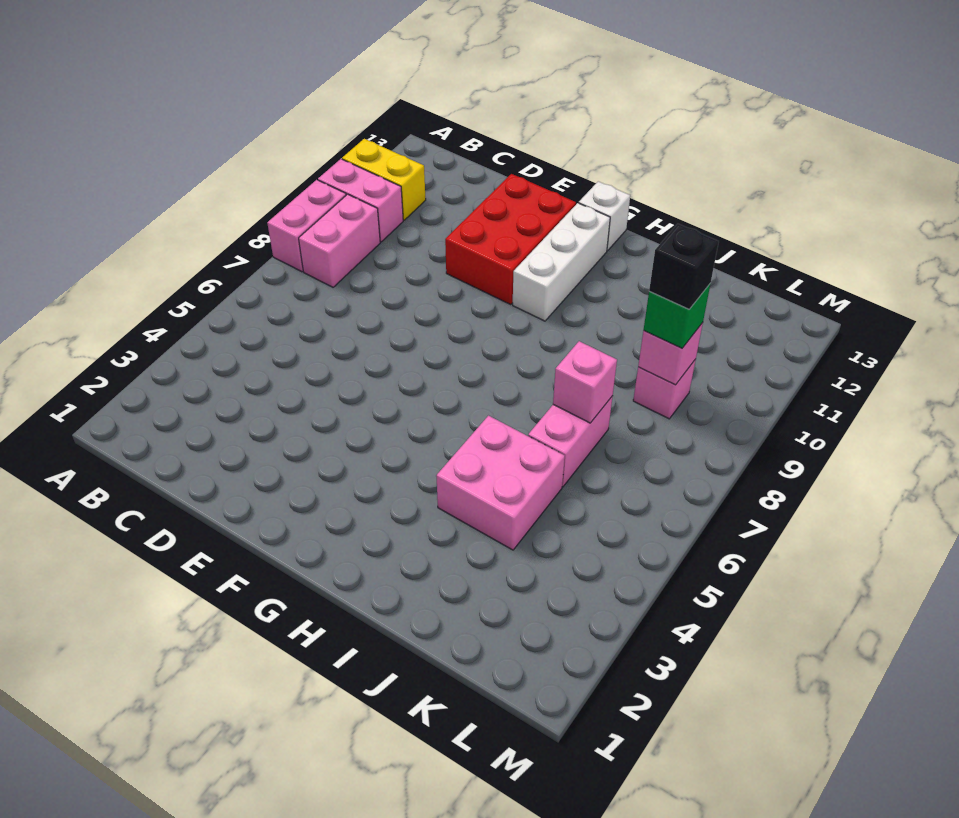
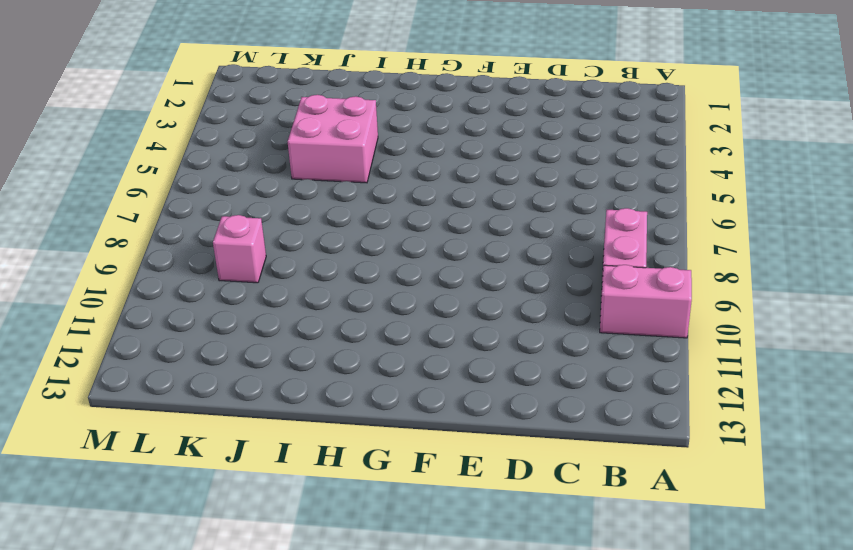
none -> pink 1x2 brick [267,180,346,272]
none -> yellow 1x2 brick [342,139,426,220]
none -> red 2x3 brick [445,174,576,305]

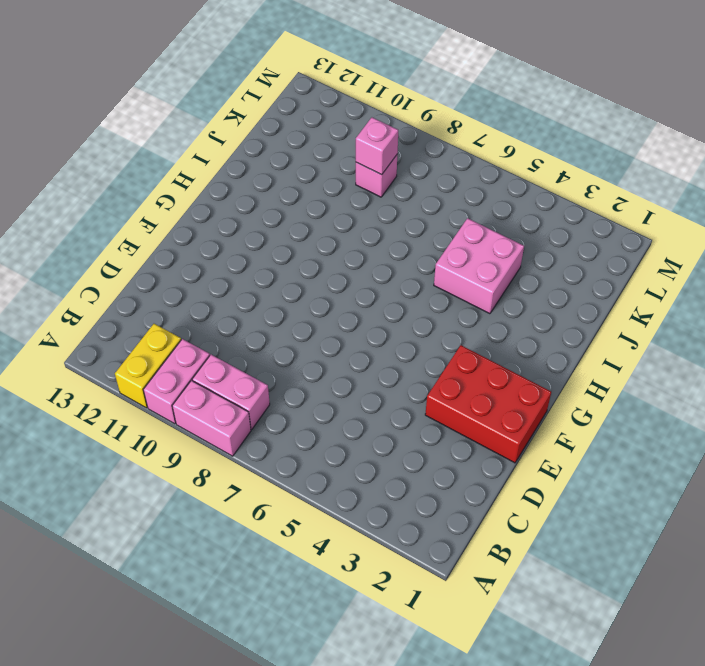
red 2x3 brick [425,345,551,463] -> red 2x3 brick moved to [445,174,576,305]
none -> white 1x3 brick [513,203,610,321]
none -> white 1x1 brick [579,181,630,251]
none -> pink 1x2 brick [528,396,613,487]

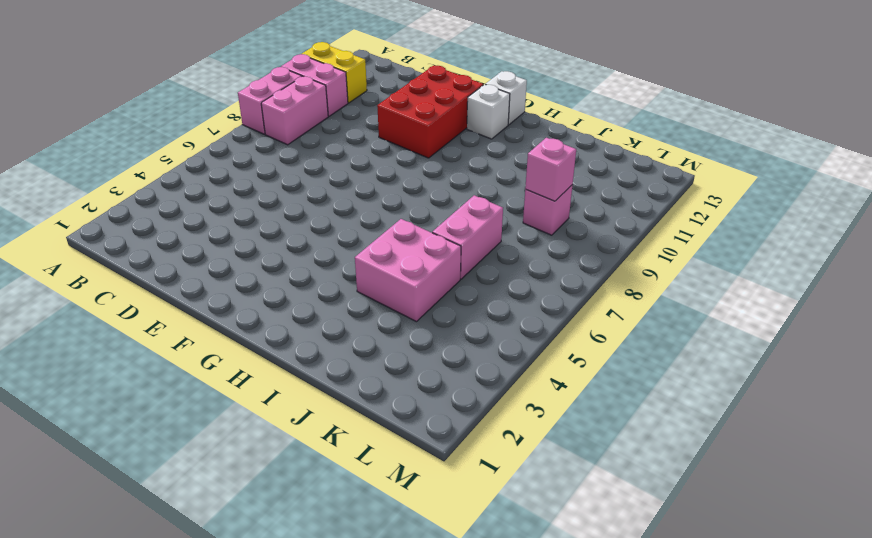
white 1x1 brick [467,84,510,139] -> white 1x3 brick [513,203,610,321]
none -> pink 1x1 brick [553,341,617,423]
none -> green 1x1 brick [644,284,710,348]
none -> black 1x1 brick [649,224,719,309]

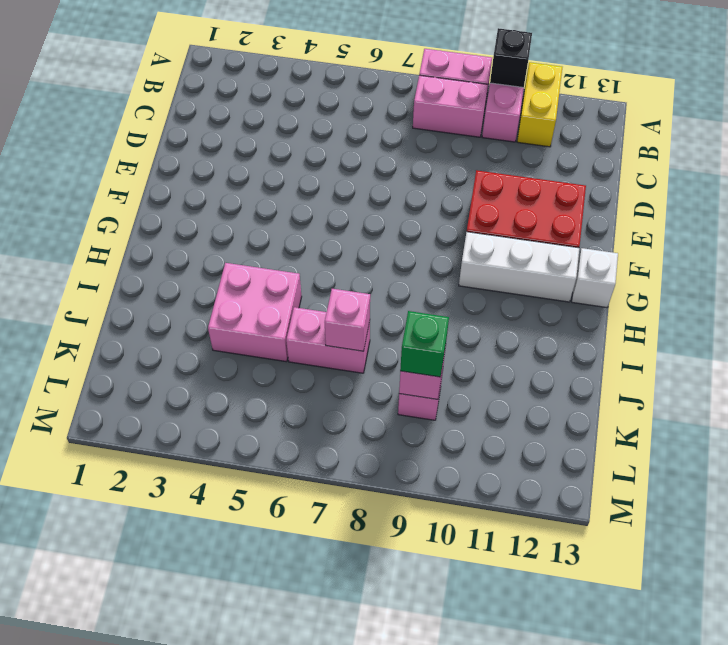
black 1x1 brick [490,28,532,88] -> black 1x1 brick moved to [649,224,719,309]

